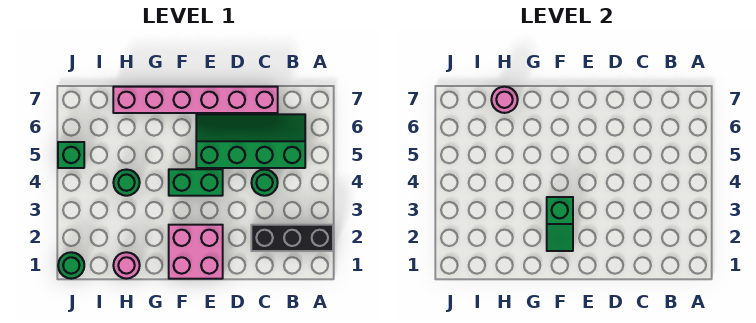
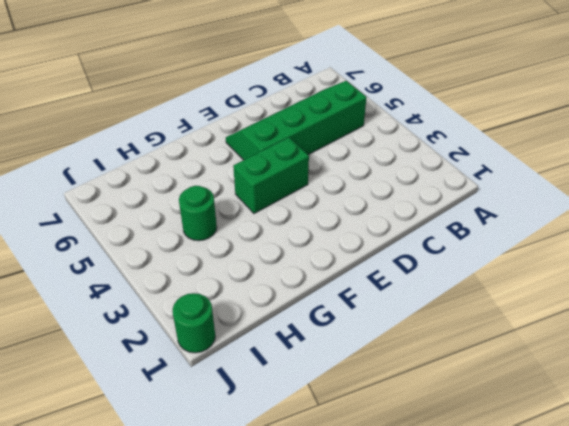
none -> black 1x3 brick [251,225,333,251]
none -> green 1x1 round brick [251,170,278,196]
none -> pink 1x6 brick [113,87,278,113]

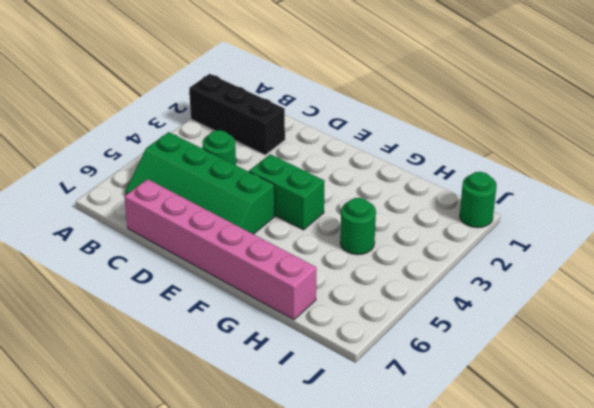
none -> pink 2x2 brick [169,225,223,279]
none -> pink 1x1 round brick [113,252,140,279]
none -> green 1x1 brick [58,142,84,168]

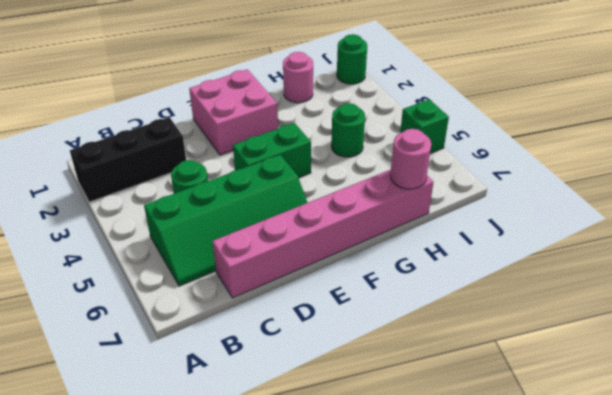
none -> green 1x2 slope [547,197,573,251]

